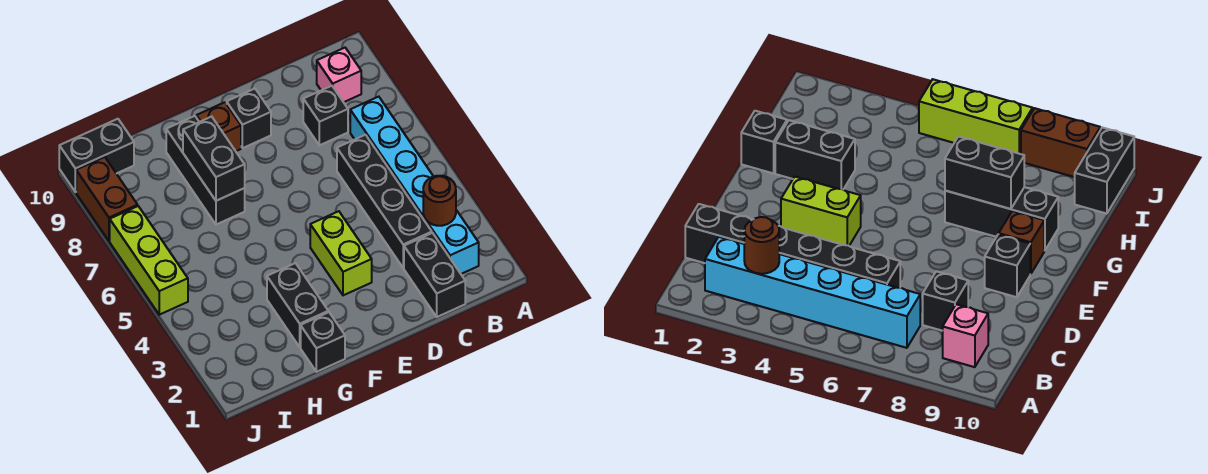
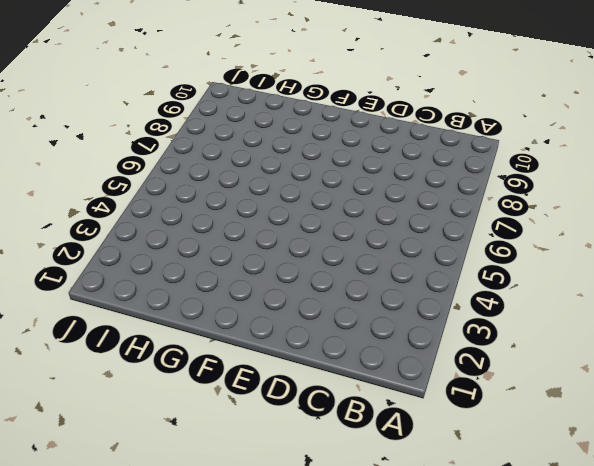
none -> cyan 1x6 brick [350,97,479,274]
none -> pink 1x1 brick [317,48,361,102]
none -> black 1x2 brick [404,233,465,317]

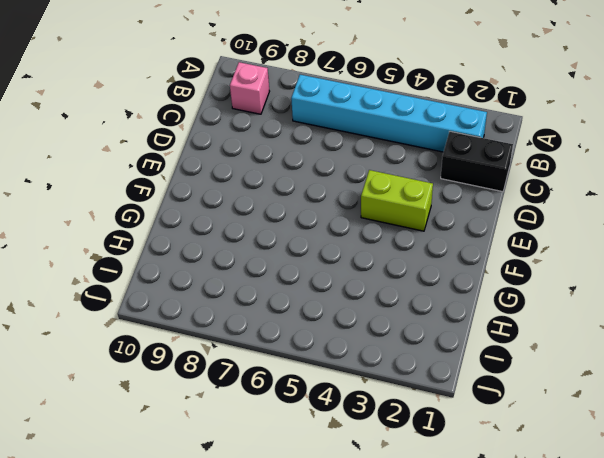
none -> black 1x4 brick [337,135,432,268]
none -> black 1x1 brick [303,86,348,145]
none -> black 1x1 brick [227,89,271,148]

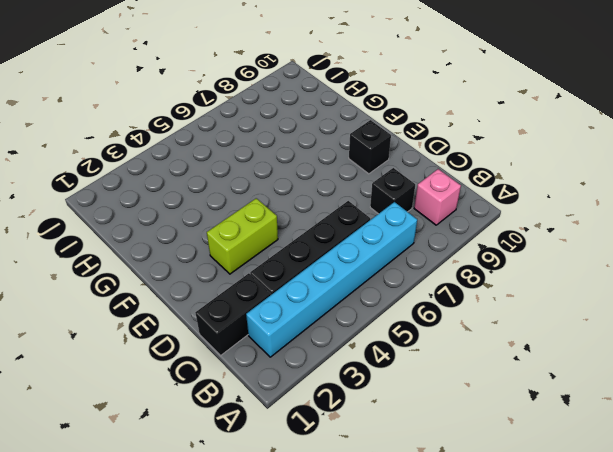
none -> brown 1x1 brick [196,102,241,151]
none -> black 1x1 brick [301,312,345,372]
none -> black 1x2 brick [267,263,328,347]

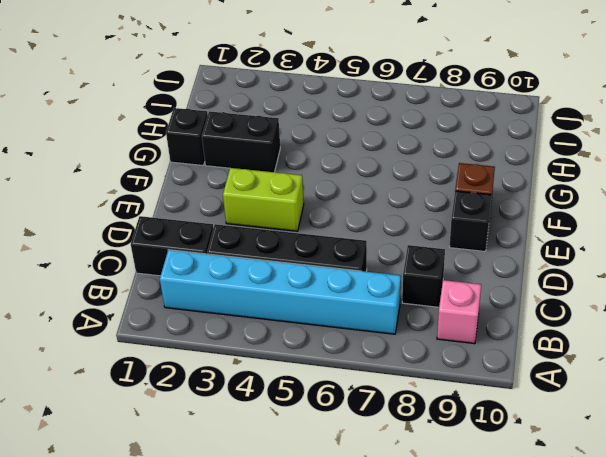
none -> black 1x3 brick [166,116,245,225]
none -> black 1x2 brick [59,119,134,192]
none -> lime 1x3 brick [110,206,188,315]

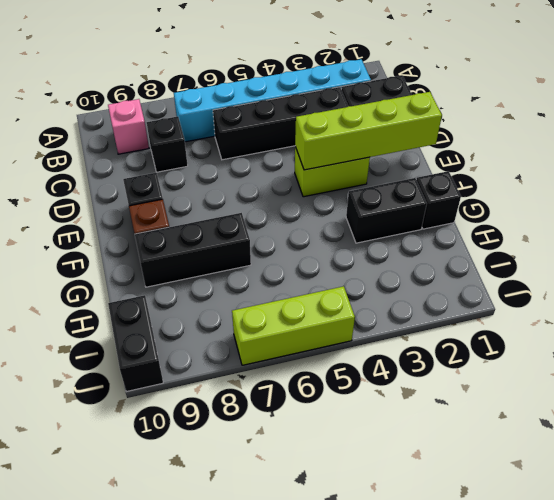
lime 1x4 brick [295,92,442,170] -> none
none -> brown 1x2 brick [76,157,138,241]
none -> brown 1x1 round brick [423,176,456,226]
none -> black 1x2 brick [183,117,245,201]

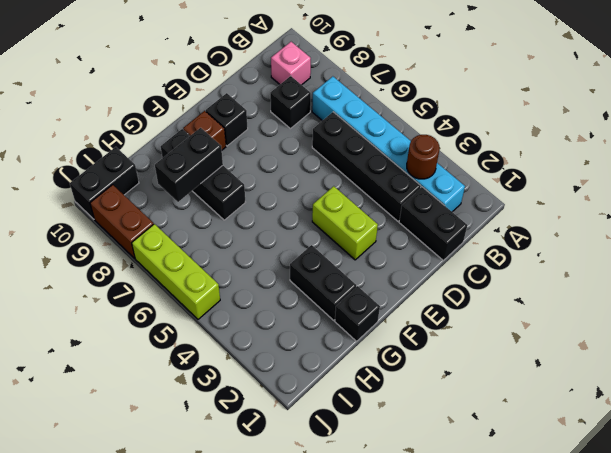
black 1x2 brick [155,128,223,202] -> black 1x2 brick turned to [183,117,245,201]

